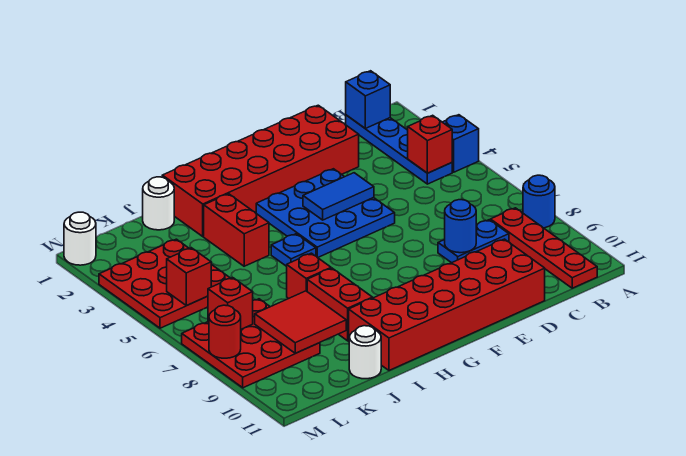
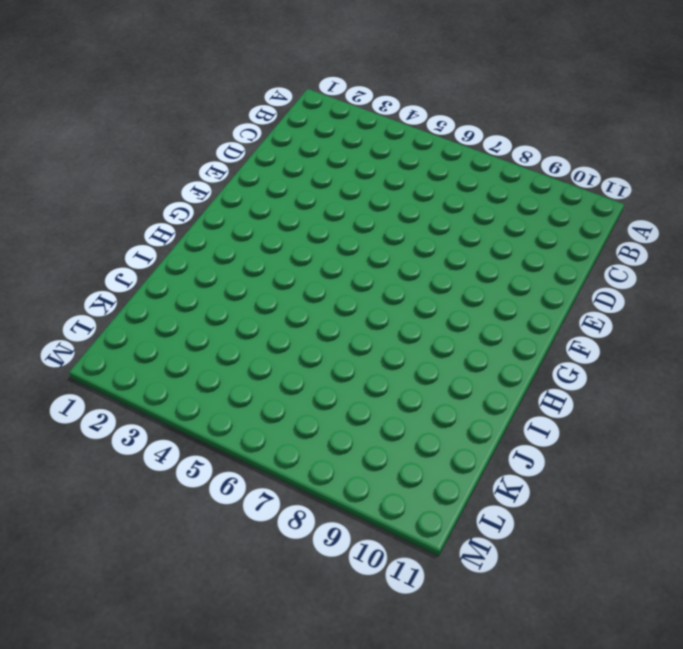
none -> blue 1x1 brick [443,115,479,172]
none -> blue 1x1 round brick [523,175,555,228]
none -> blue 1x4 plate [346,115,452,184]

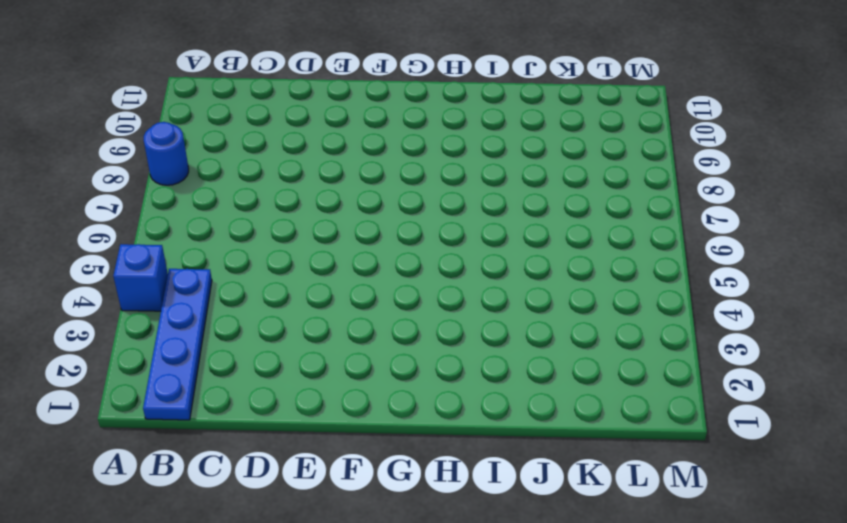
none -> red 1x4 plate [491,208,597,288]
none -> blue 1x2 plate [438,220,509,263]
none -> red 2x6 brick [162,105,359,236]

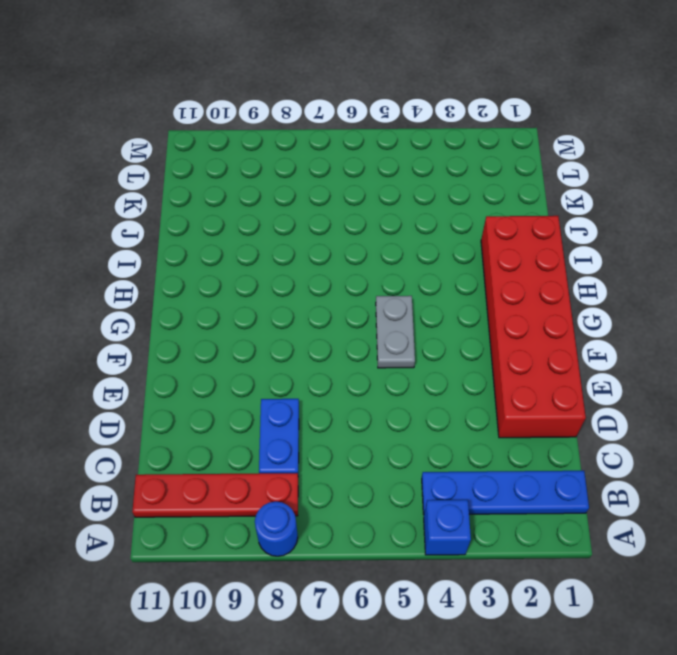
grey 1x2 plate [376,296,415,368] -> blue 3x3 plate [256,169,395,258]
none -> red 2x6 brick [349,239,545,370]
none -> blue 1x1 plate [271,234,316,266]
none -> red 1x2 brick [204,194,269,266]

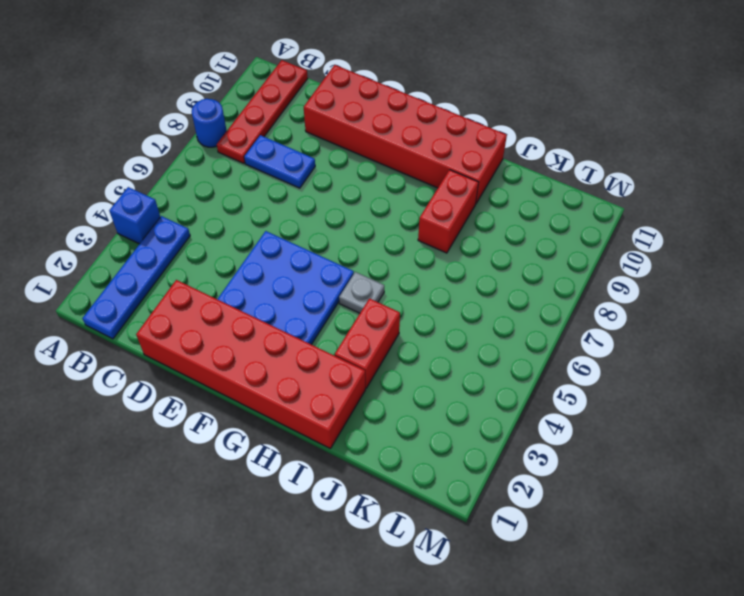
grey 1x1 plate [339,272,384,313] -> blue 1x1 plate [271,234,316,266]
none -> red 1x1 brick [287,253,331,299]
none -> white 1x1 round brick [143,177,174,230]
none -> white 1x1 round brick [349,326,381,379]

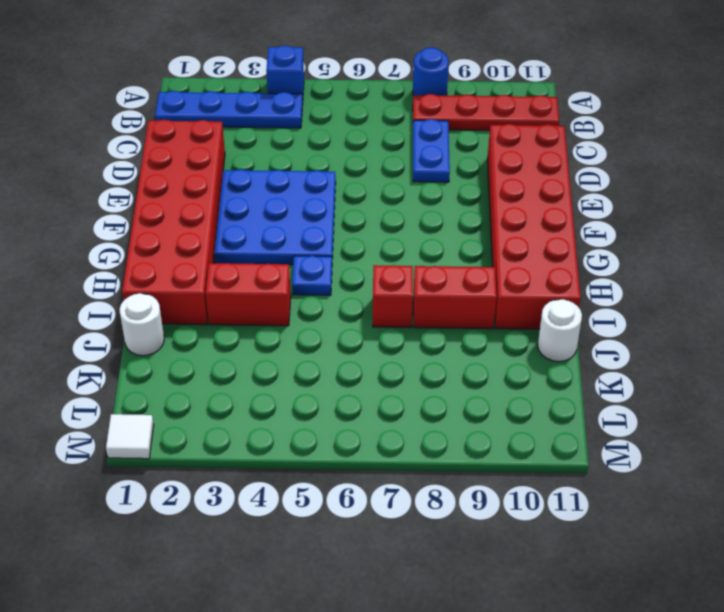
white 1x1 tile [106,414,154,459] -> white 1x1 round brick [64,212,96,265]
none -> red 3x3 plate [99,239,231,328]
none -> red 3x3 plate [182,299,320,388]
none -> blue 1x1 brick [346,71,390,128]

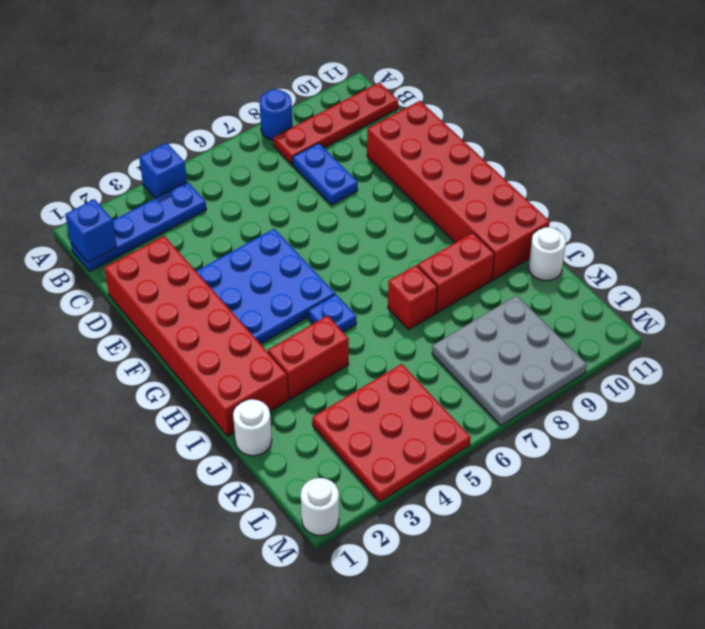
grey 3x3 plate [432,296,587,425] -> red 3x3 plate [182,299,320,388]
none -> red 1x1 brick [408,115,452,173]
none -> blue 1x1 round brick [445,200,476,253]
none -> blue 1x2 tile [303,173,374,220]

